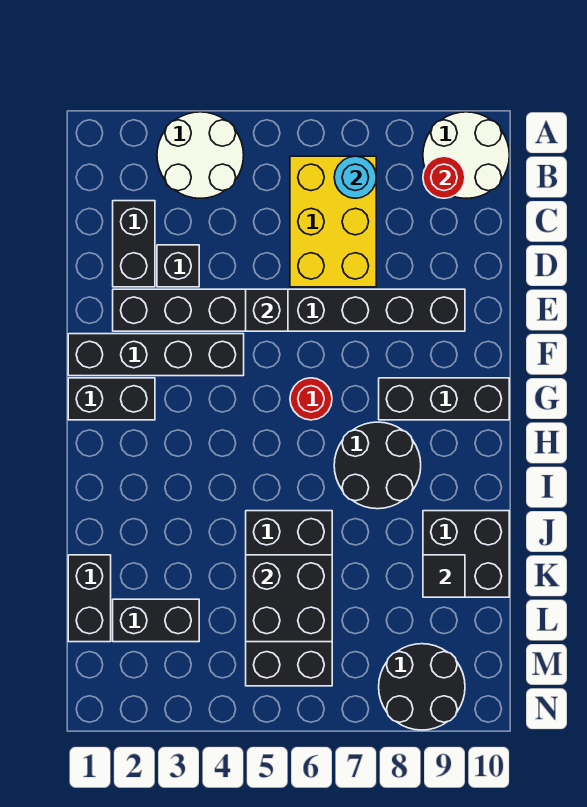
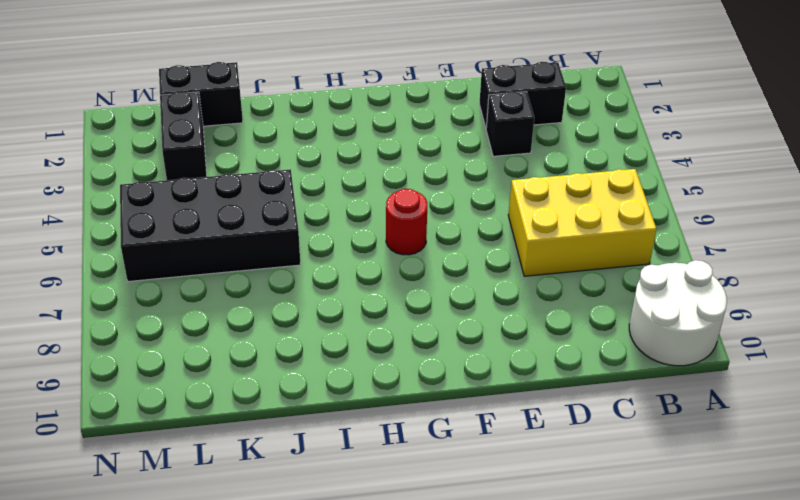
none -> white 2x2 round brick [157,112,244,198]
none -> black 1x8 brick [113,289,465,331]
none -> black 1x4 brick [68,334,244,376]

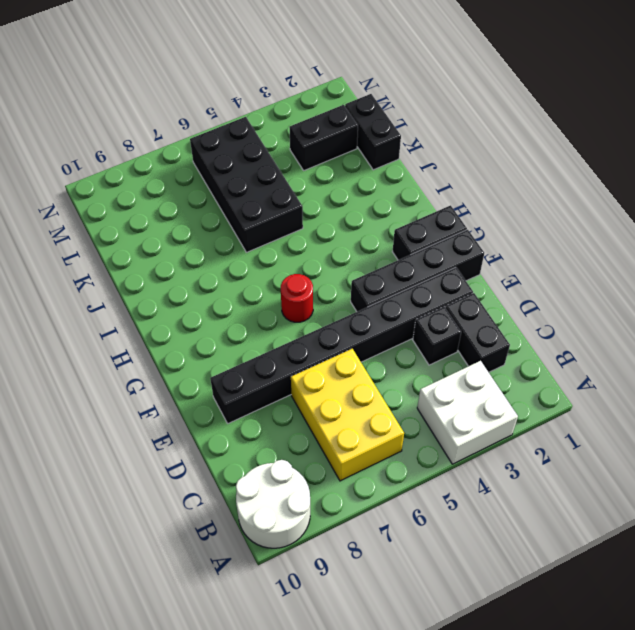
white 2x2 brick [417,361,518,464] -> white 2x2 round brick [157,112,244,198]
none -> black 1x3 brick [379,378,509,420]
none -> black 2x2 round brick [334,422,421,509]
none -> black 2x2 brick [423,511,509,597]

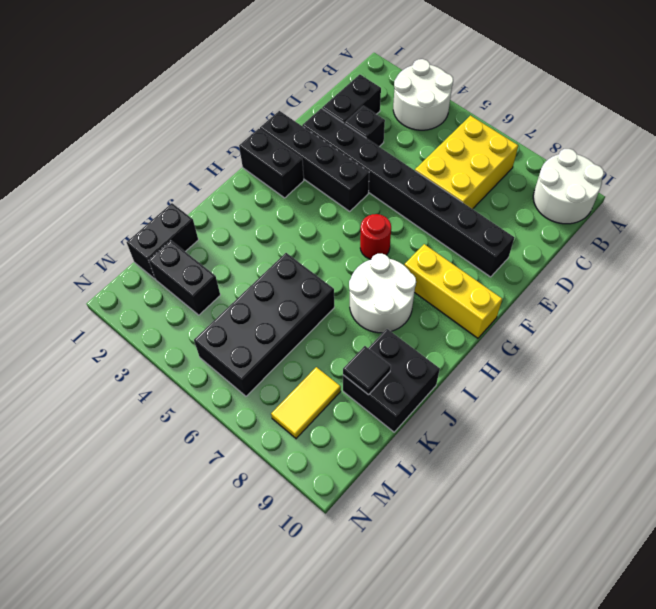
yellow 1x3 brick [404,244,502,338] -> black 1x3 brick [379,378,509,420]
white 2x2 round brick [349,254,416,333] -> black 2x2 round brick [334,422,421,509]
yellow 1x2 tile [271,367,341,439] -> black 2x2 round brick [379,644,465,730]
none -> cyan 1x1 round brick [334,156,376,198]
none -> red 1x1 round brick [423,156,465,198]
none -> black 1x1 brick [246,289,288,331]

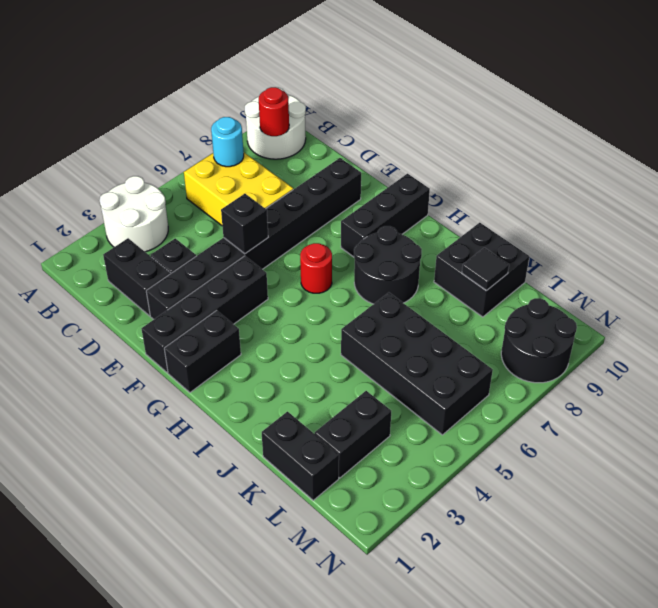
none -> black 2x2 brick [246,555,332,642]

